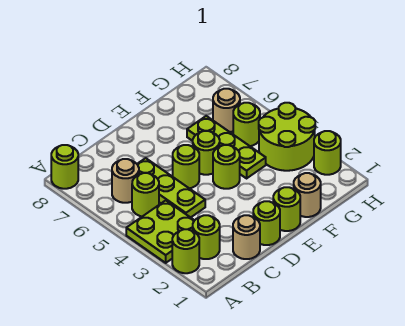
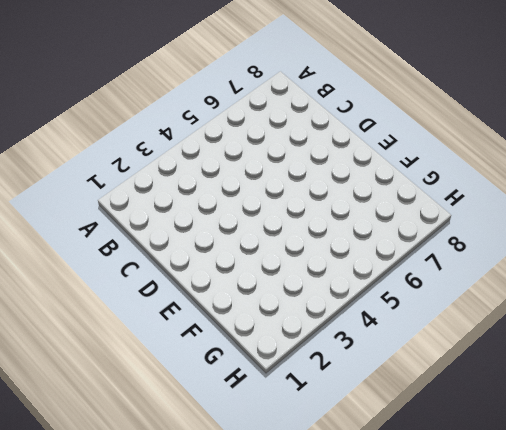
none -> lime 1x1 round brick [172,229,199,273]
none -> lime 2x2 plate [126,200,195,263]
none -> lime 1x1 round brick [51,145,78,189]

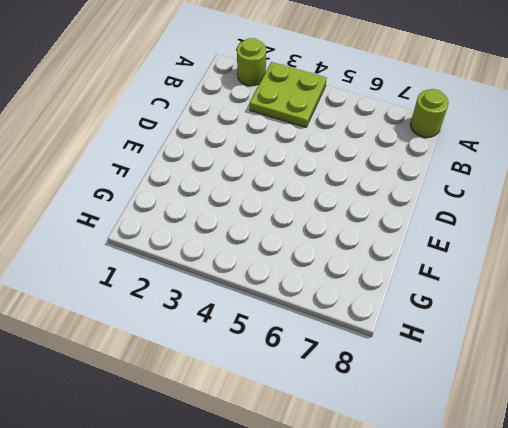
none -> lime 1x1 round brick [193,215,220,259]
none -> lime 1x1 round brick [132,173,159,216]
none -> tan 1x1 round brick [112,159,139,203]

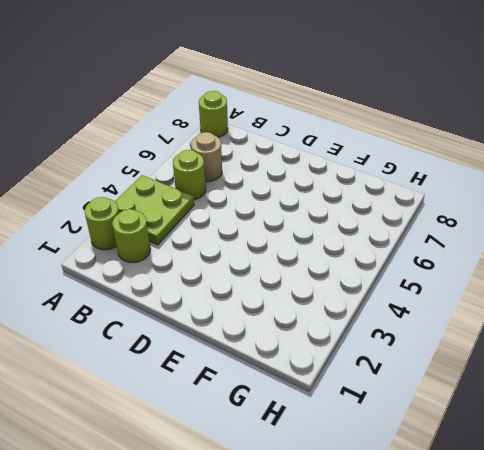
none -> tan 1x1 round brick [233,215,260,259]
none -> lime 1x3 plate [137,158,205,218]
none -> lime 1x1 round brick [253,201,280,245]

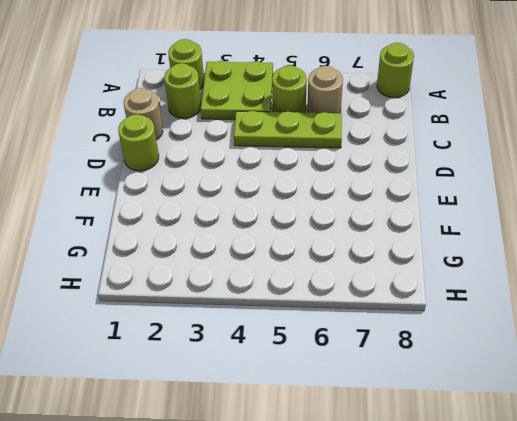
none -> lime 1x1 round brick [173,145,199,188]
none -> lime 1x1 round brick [273,187,300,231]
none -> lime 1x1 round brick [213,145,240,189]

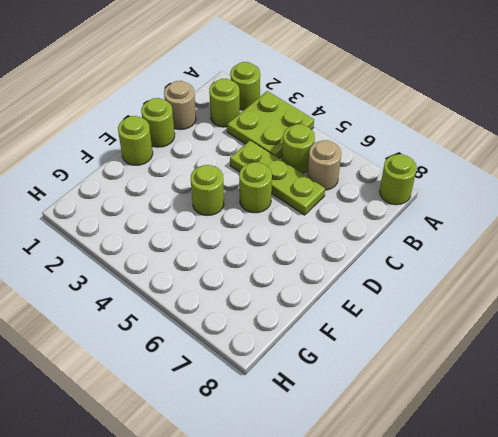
none -> lime 1x1 round brick [193,131,220,175]
none -> tan 1x1 round brick [294,173,321,217]
none -> lime 1x3 plate [187,116,266,178]

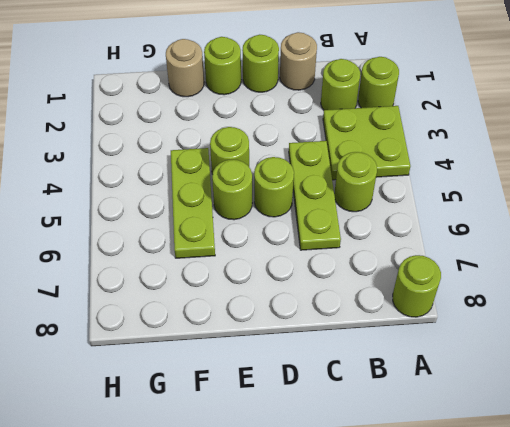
none -> tan 1x1 round brick [112,159,139,203]
none -> lime 2x2 round brick [259,103,315,171]
none -> lime 1x1 round brick [233,103,260,146]

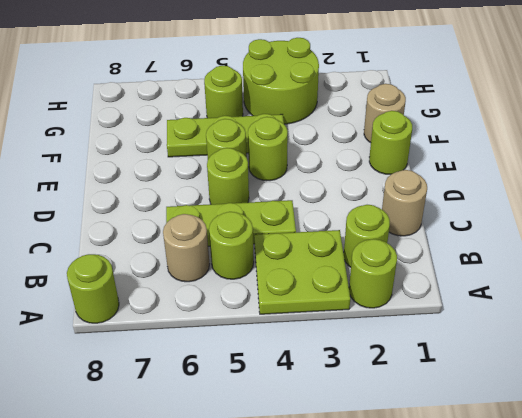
none -> lime 1x1 round brick [253,201,280,245]
none -> tan 1x1 round brick [213,89,240,132]
none -> lime 1x1 round brick [314,131,341,175]

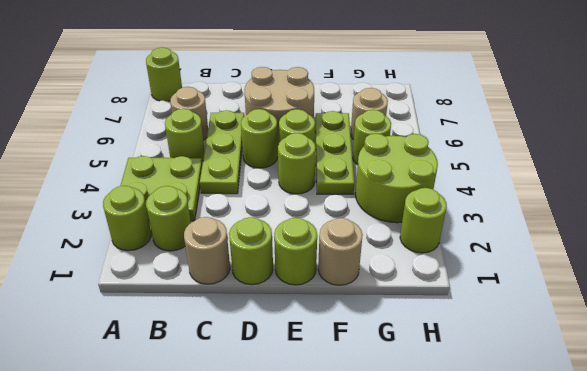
tan 2x2 round brick [244,67,314,145] -> none

